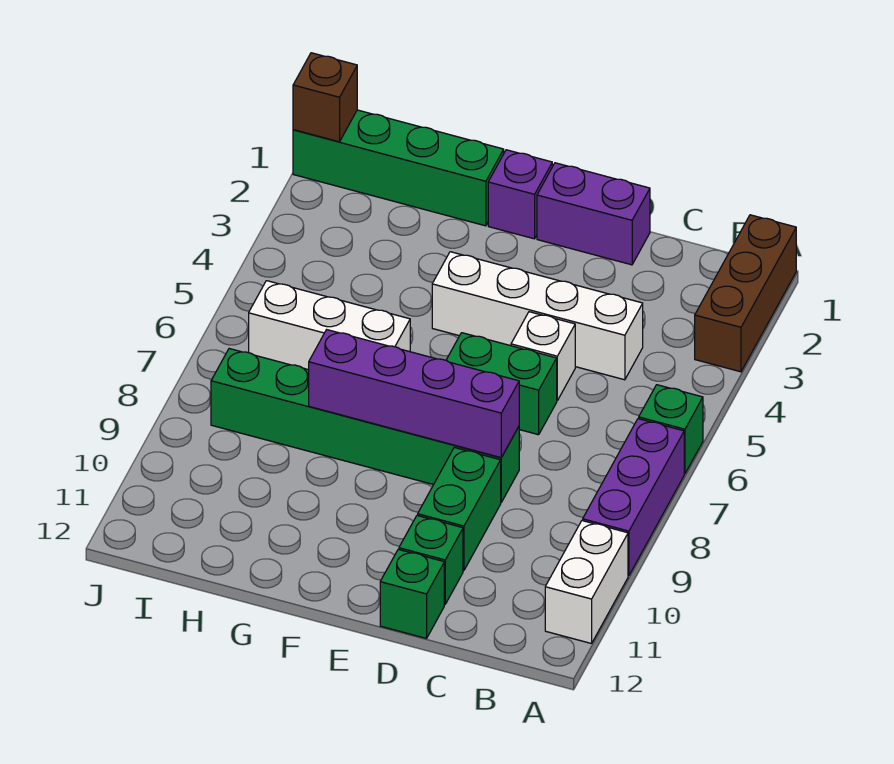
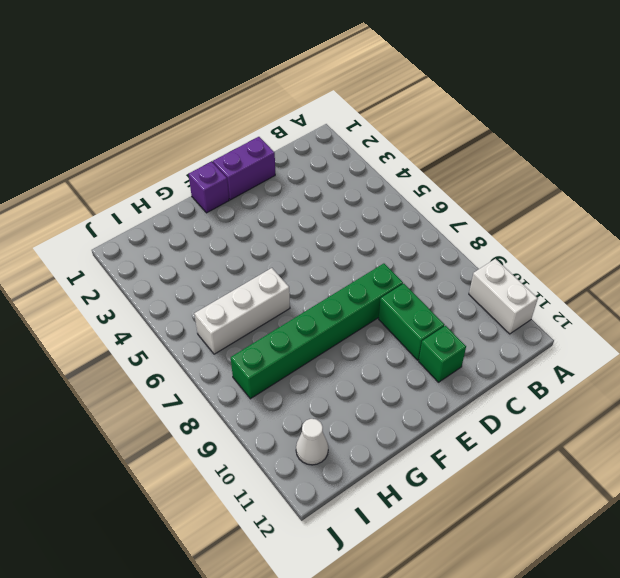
white 1x1 cone [296,419,328,465] -> none
none -> brown 1x3 brick [695,215,796,372]
none -> green 1x1 brick [639,385,703,474]
none -> purple 1x3 brick [583,419,684,576]

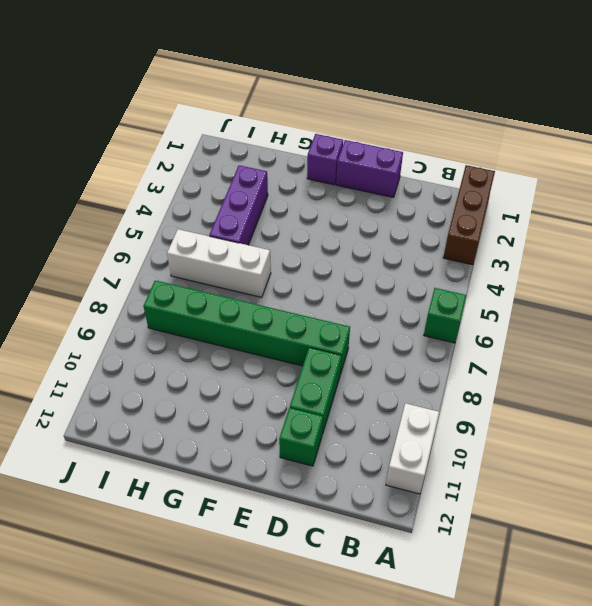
purple 1x3 brick [209,165,268,245] -> purple 1x3 brick moved to [583,419,684,576]
none -> white 1x4 brick [432,252,643,380]
none -> white 1x1 brick [511,312,575,400]
none -> green 1x2 brick [446,333,557,435]

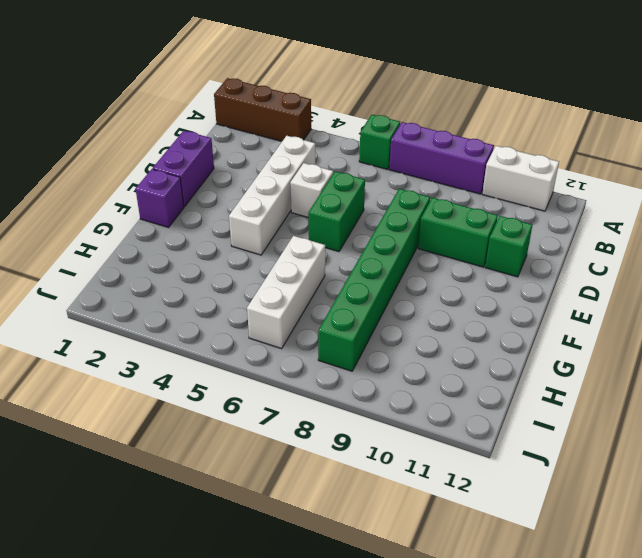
none -> green 1x1 brick [380,549,444,638]
none -> green 1x4 brick [293,110,504,226]
none -> purple 1x4 brick [309,330,519,457]

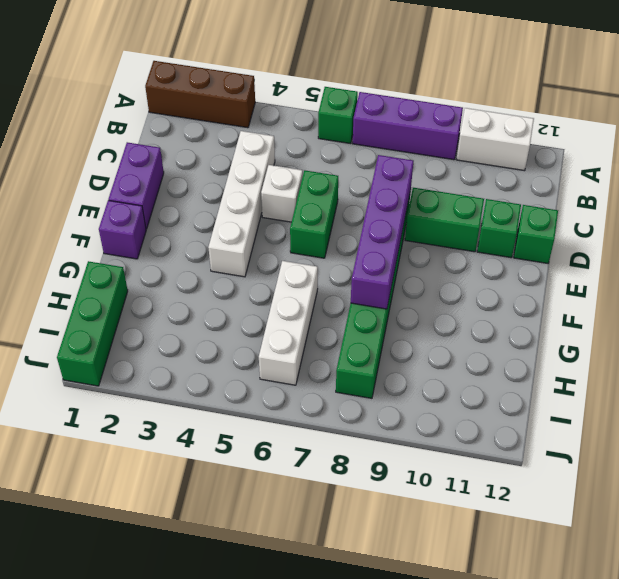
green 1x3 brick [57,261,128,386] -> green 1x4 brick [293,110,504,226]
none -> brown 1x1 brick [293,53,357,142]

